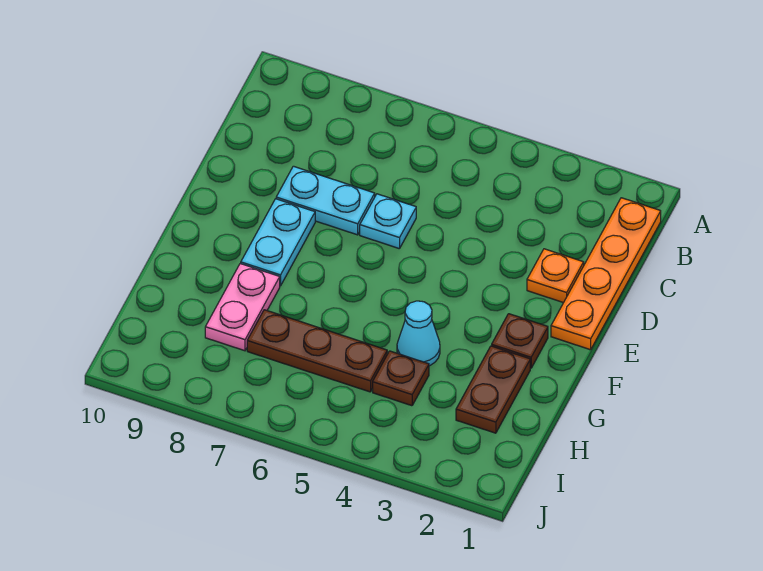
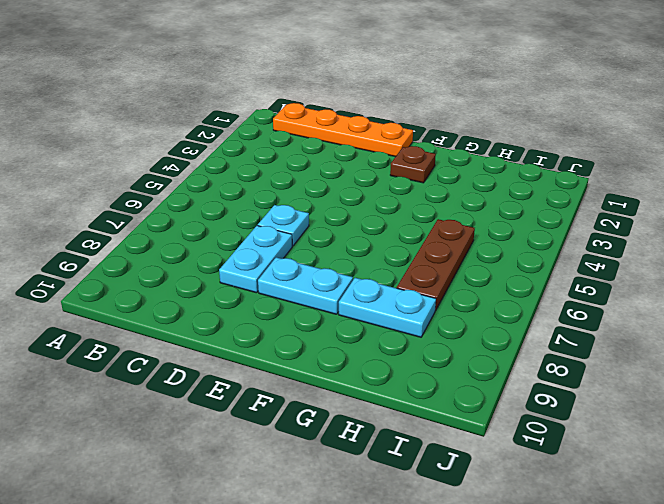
cyan 1x2 plate [339,278,436,337] -> pink 1x2 plate [205,264,280,351]
none -> orange 1x1 plate [527,249,584,303]
none -> brown 1x2 plate [456,346,530,433]

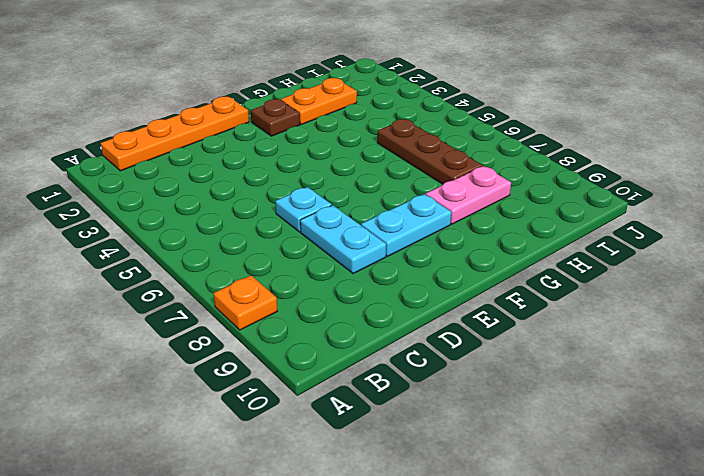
orange 1x1 plate [214,275,277,330] -> orange 1x1 plate moved to [527,249,584,303]
orange 1x2 plate [281,78,357,124] -> brown 1x2 plate [456,346,530,433]
none -> cyan 1x1 cone [397,301,440,366]
none -> brown 1x1 plate [373,351,429,406]

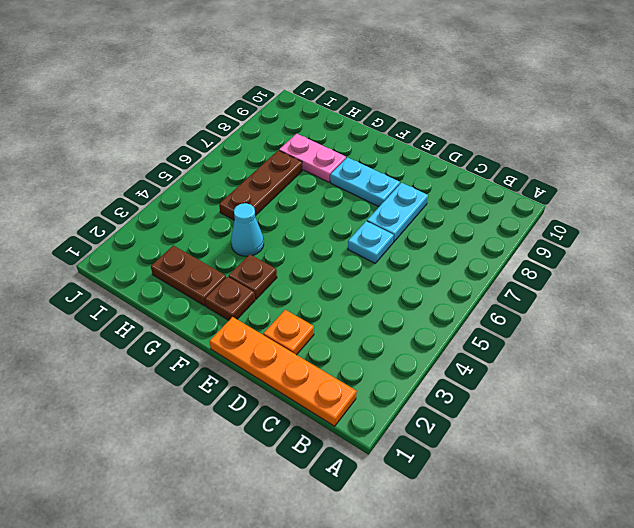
brown 1x1 plate [229,254,277,299] -> brown 1x1 plate moved to [373,351,429,406]

